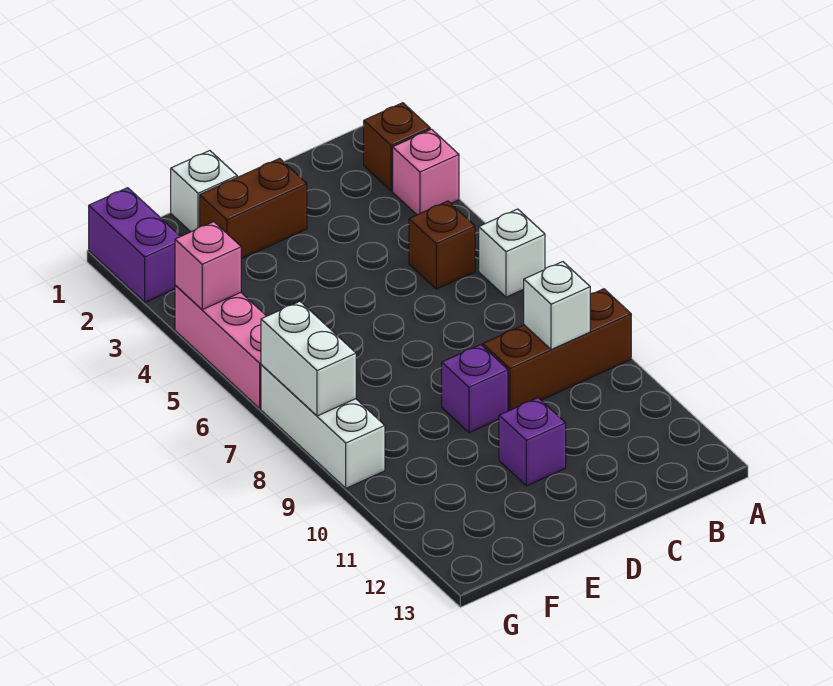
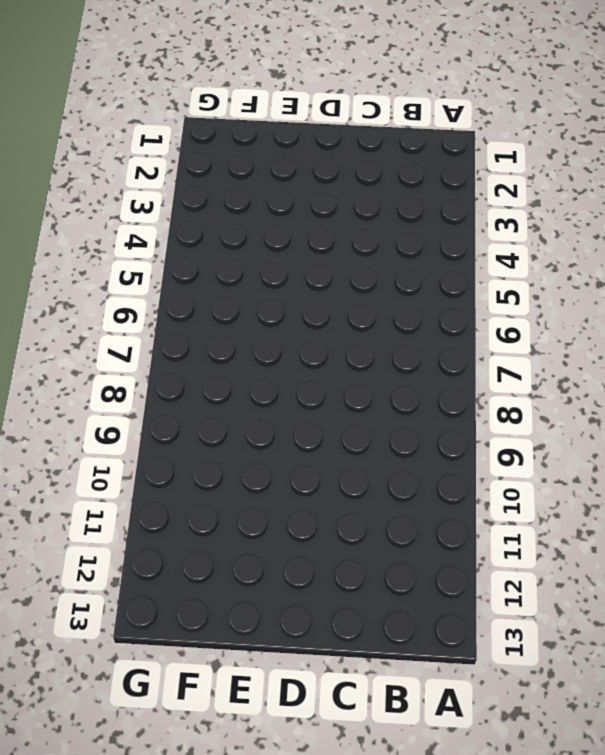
none -> brown 1x1 brick [364,103,430,191]
none -> pink 1x1 brick [393,129,459,215]
none -> white 1x1 brick [479,209,545,297]

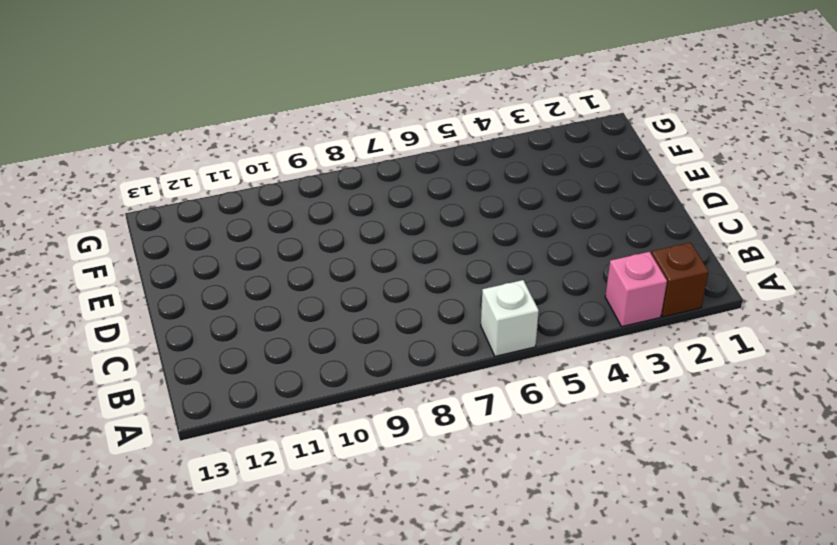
none -> brown 1x3 brick [483,289,631,411]
none -> brown 1x1 brick [409,201,475,289]
none -> brown 1x2 brick [200,159,307,259]

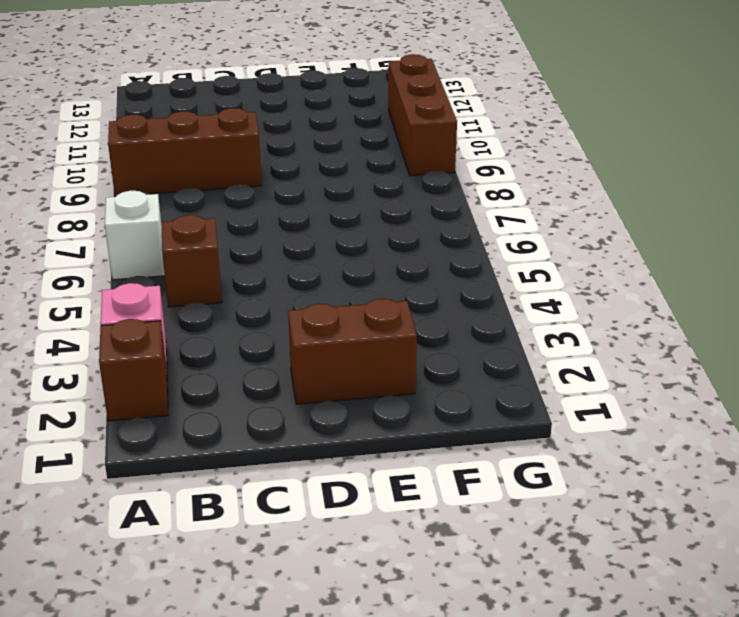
brown 1x3 brick [388,54,457,176] -> white 1x3 brick [261,365,385,488]
none -> purple 1x1 brick [442,345,508,433]
none -> purple 1x1 brick [499,398,566,486]
none -> white 1x1 brick [171,151,237,232]

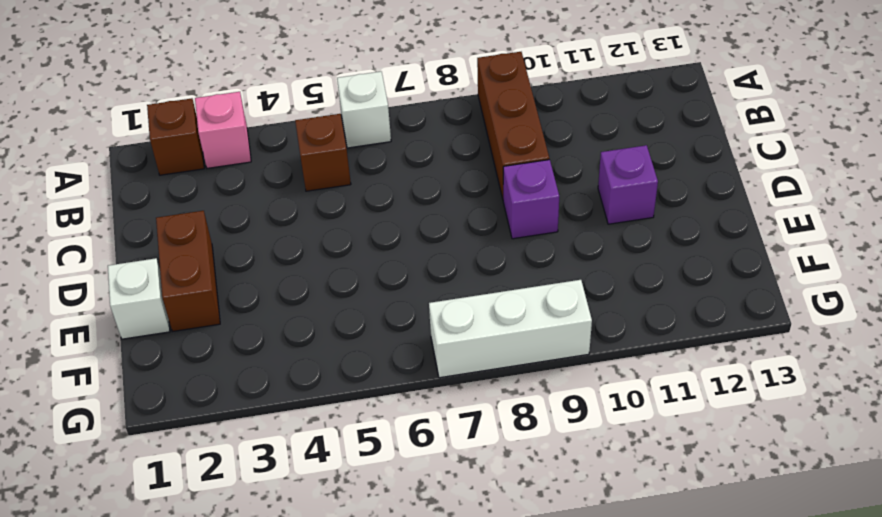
none -> purple 1x2 brick [89,188,180,302]
none -> pink 1x3 brick [175,285,266,408]
none -> white 1x1 brick [524,262,590,350]

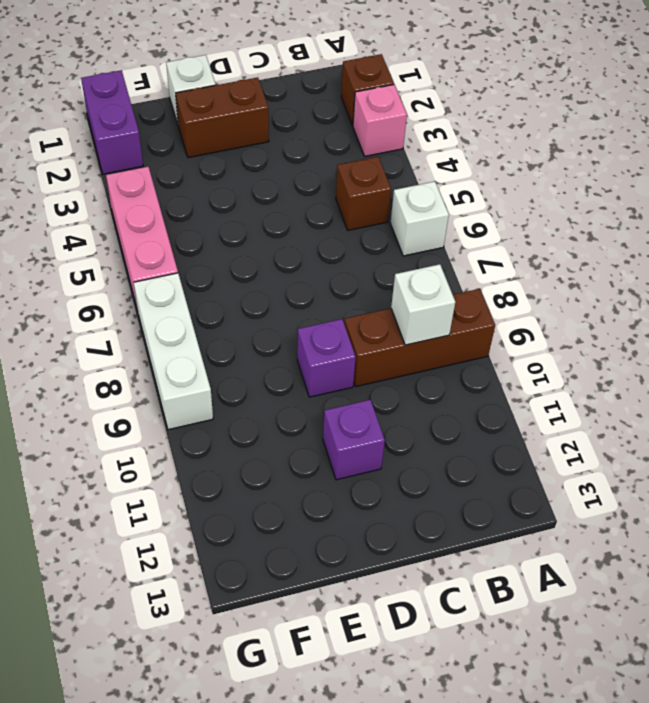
none -> pink 1x1 brick [175,222,241,310]
none -> white 1x2 brick [261,301,356,416]

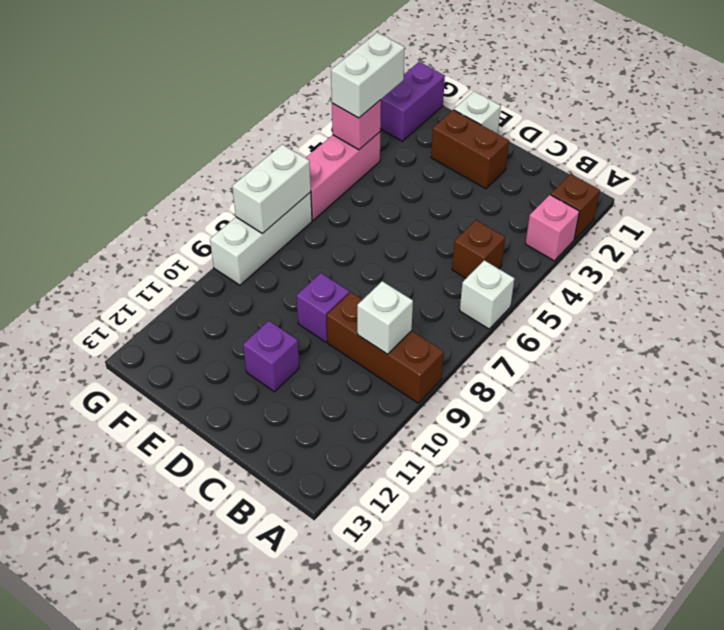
white 1x2 brick [331,32,405,118] -> none

